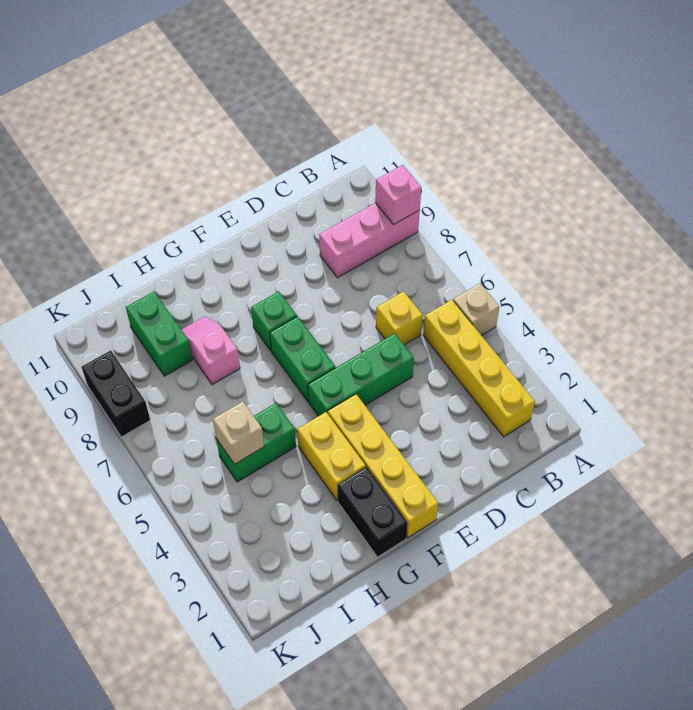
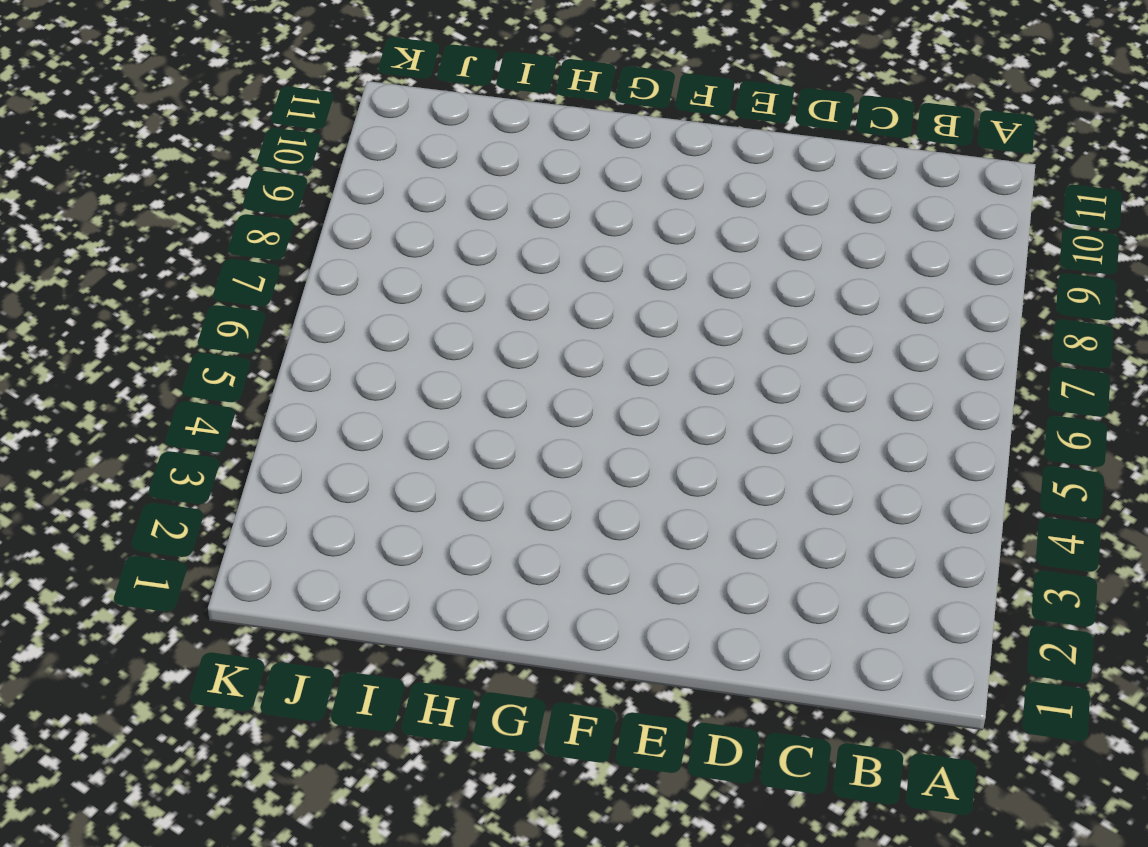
none -> tan 1x1 brick [453,283,500,336]
none -> pink 1x3 brick [319,203,420,278]
none -> yellow 1x4 brick [423,300,535,437]

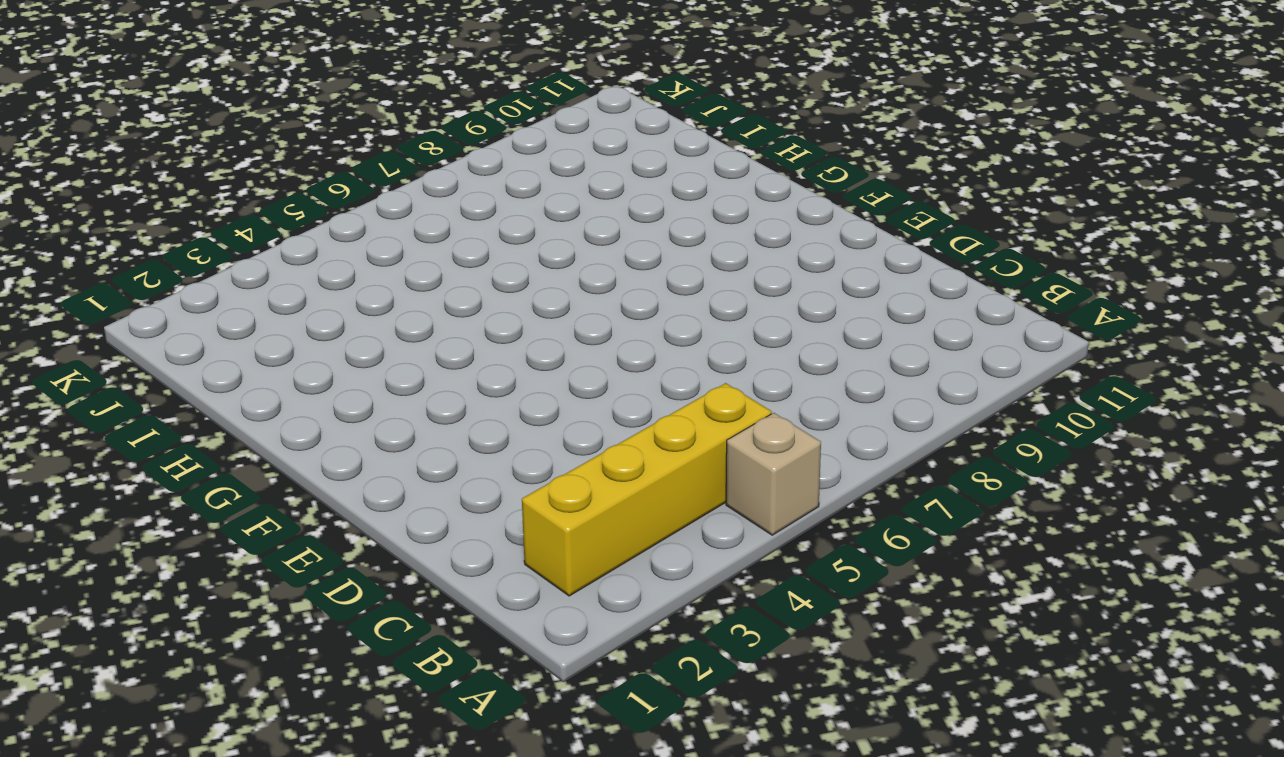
none -> pink 1x3 brick [319,203,420,278]
none -> yellow 1x1 brick [376,291,423,345]
none -> green 1x3 brick [308,333,414,416]

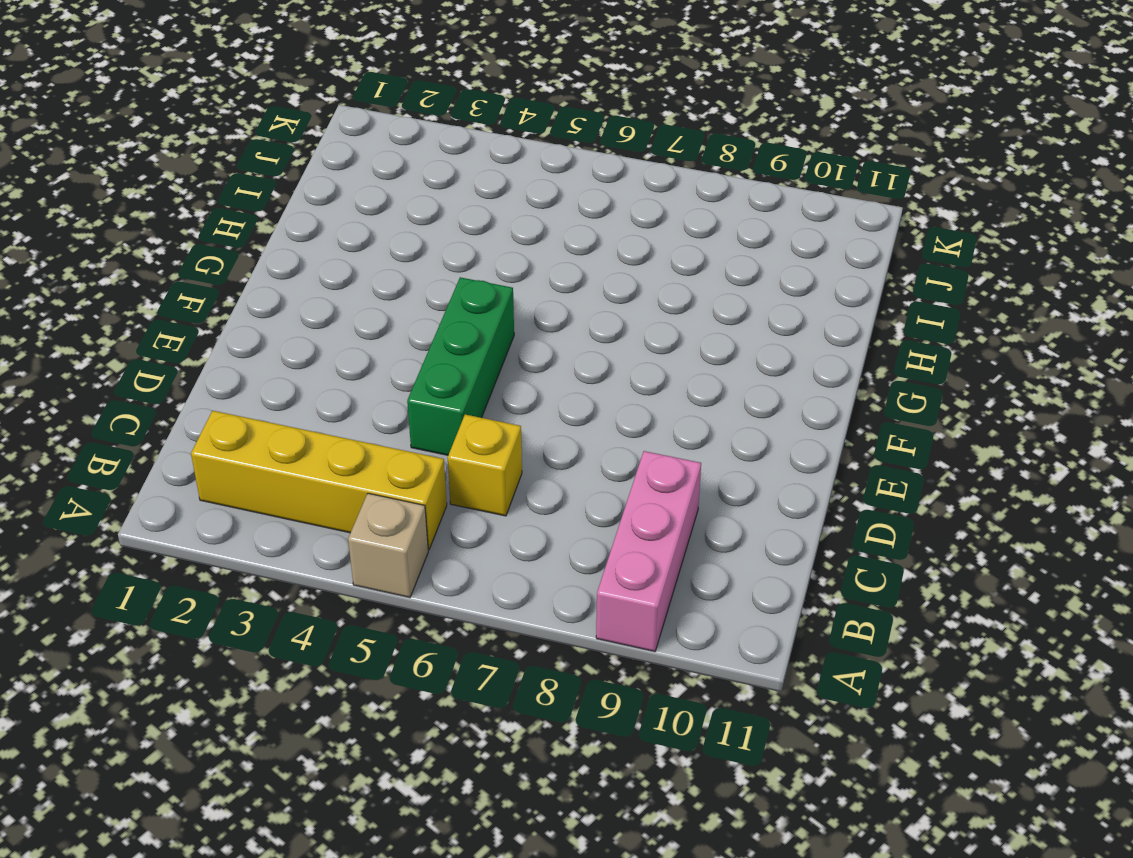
none -> yellow 1x4 brick [328,394,438,538]
none -> green 1x2 brick [270,316,335,402]
none -> green 1x1 brick [251,292,297,351]

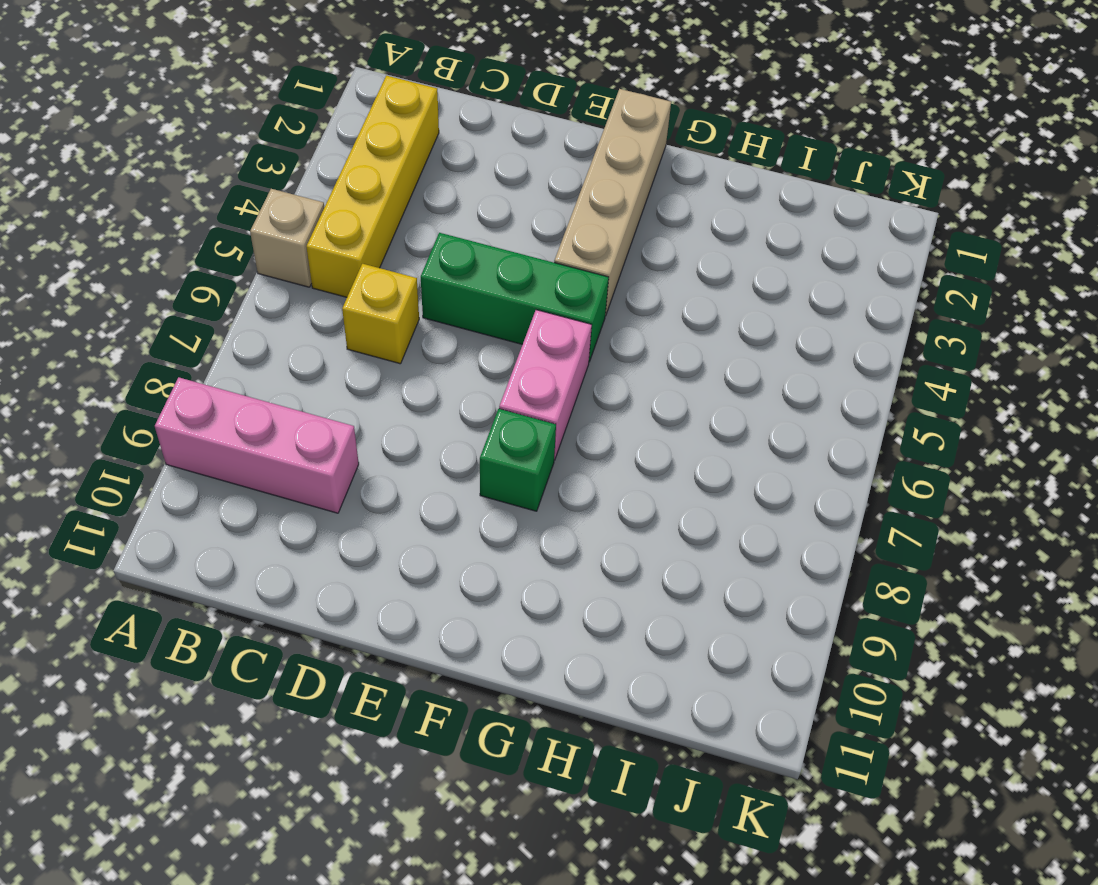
tan 1x4 brick [554,89,671,316] -> yellow 1x4 brick [328,394,438,538]
pink 1x2 brick [499,310,592,460] -> green 1x2 brick [270,316,335,402]
none -> black 1x2 brick [337,467,408,557]
none -> yellow 1x2 brick [297,412,366,500]
none -> green 1x2 brick [216,403,296,482]

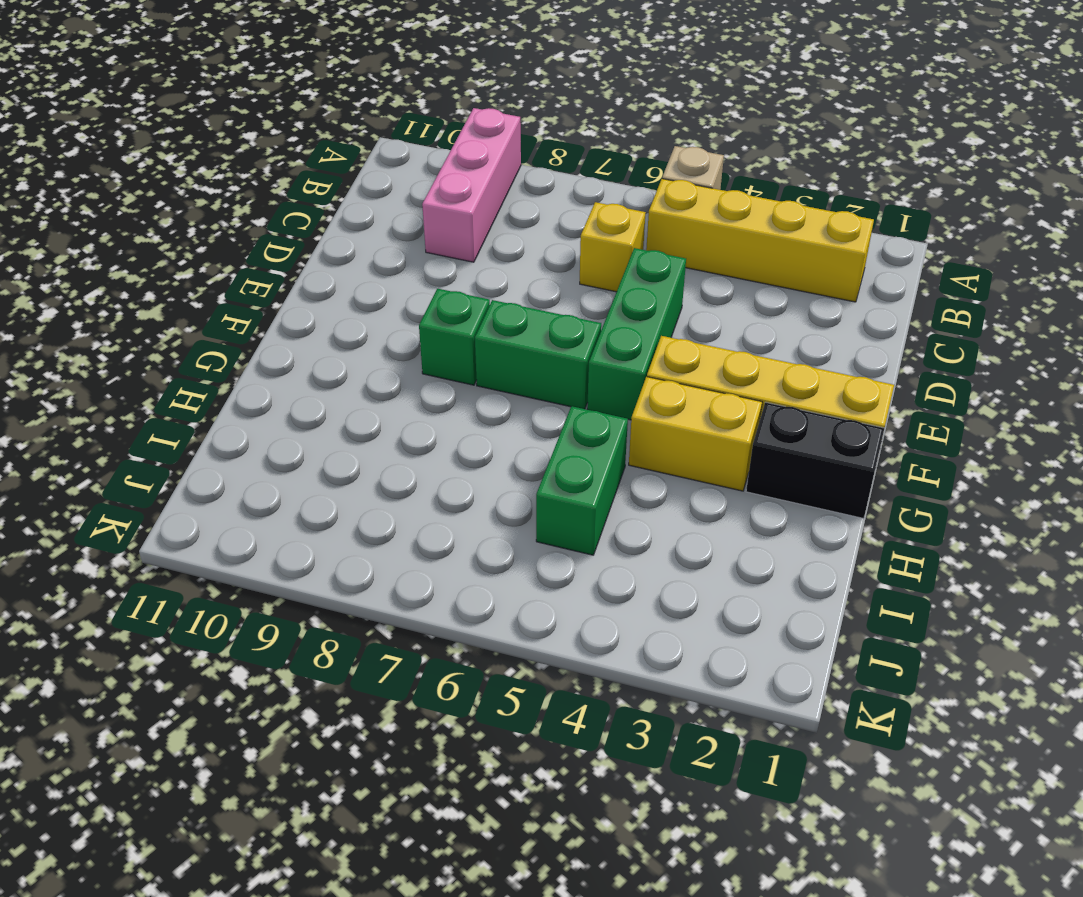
none -> pink 1x2 slope [181,316,240,385]
none -> green 1x2 brick [126,292,193,376]
none -> black 1x2 brick [82,350,150,437]

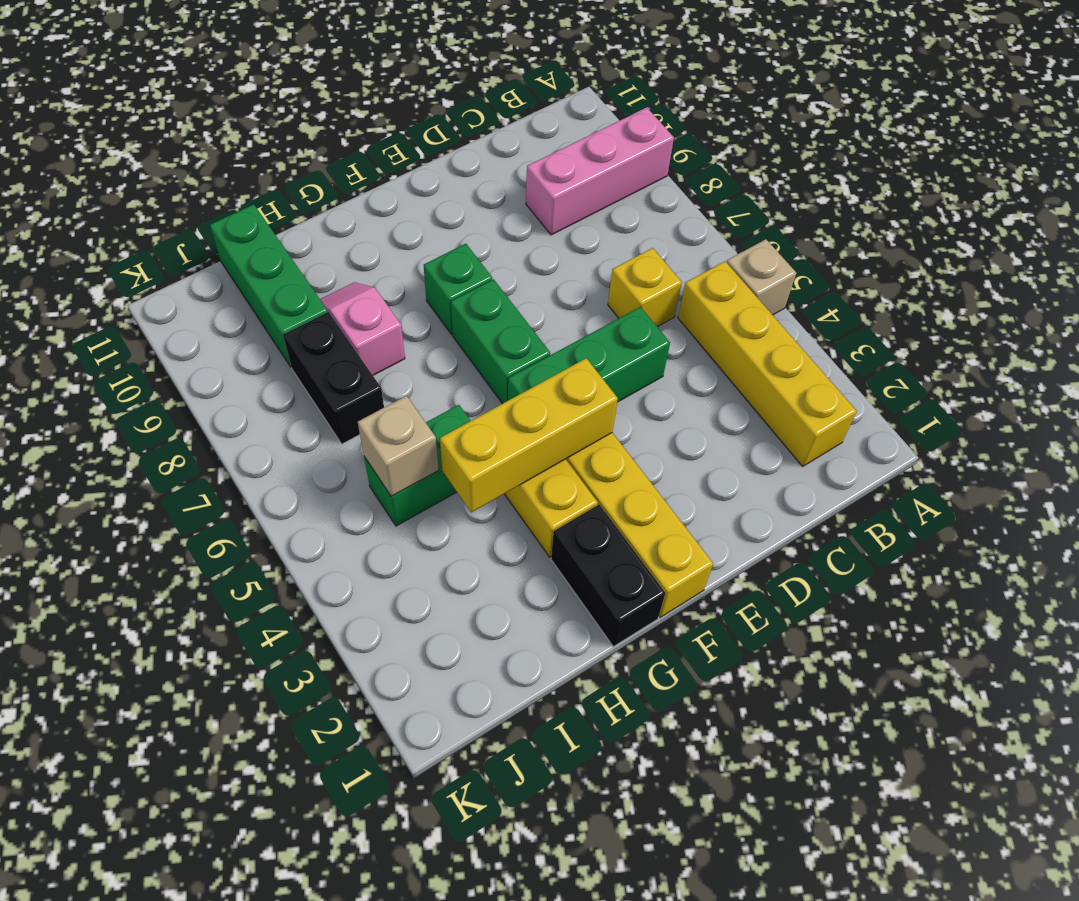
yellow 1x3 brick [440,358,618,512] -> none
black 1x2 brick [283,312,384,444] -> black 1x2 brick moved to [82,350,150,437]
green 1x3 brick [210,204,328,367] -> green 1x2 brick [126,292,193,376]
none -> pink 1x1 brick [375,165,421,225]

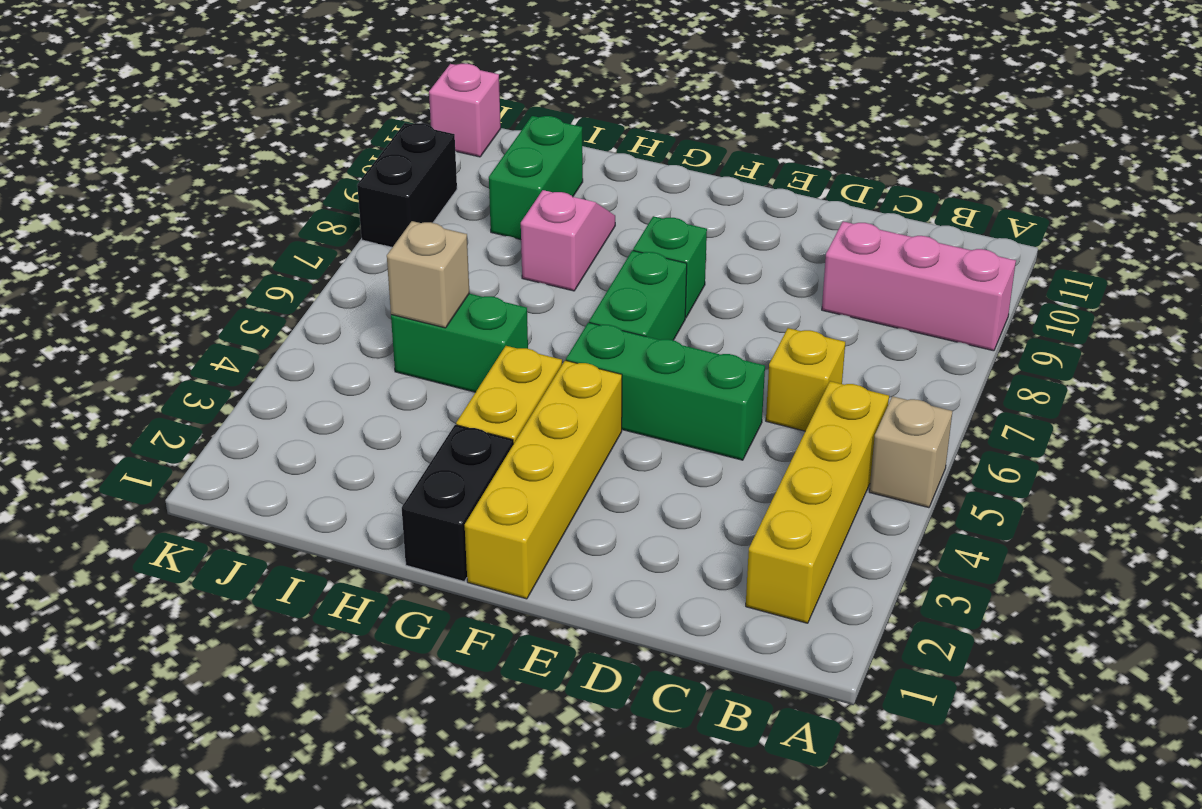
pink 1x1 brick [429,64,501,157] -> pink 1x1 brick moved to [375,165,421,225]

